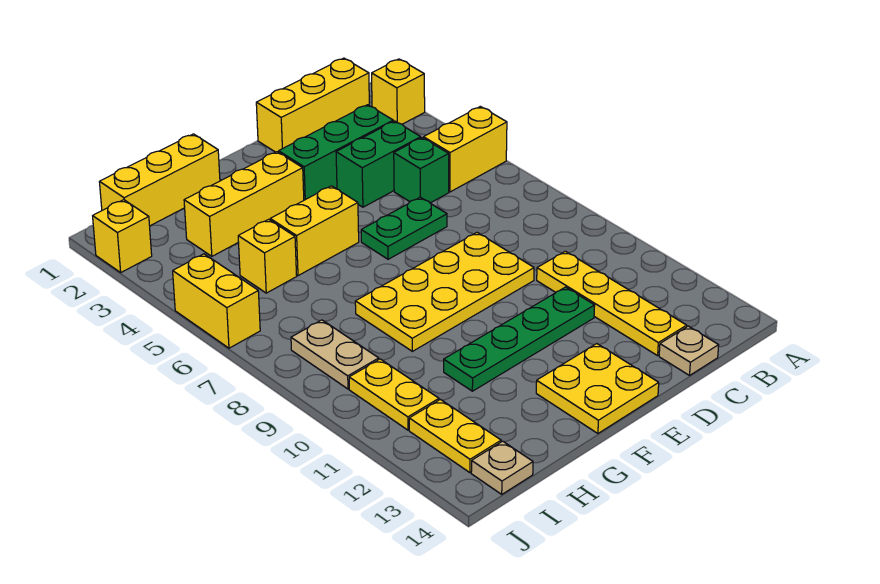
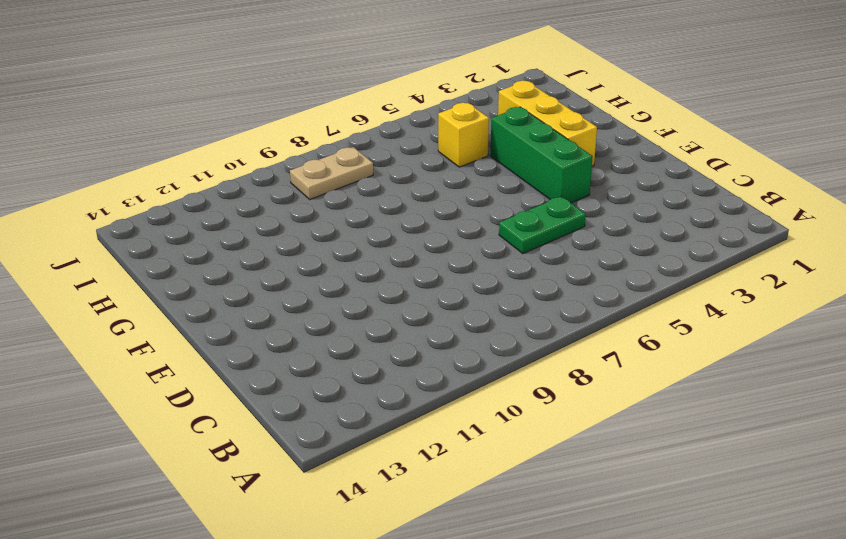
green 1x2 plate [499,196,586,254] -> green 1x2 plate turned to [361,197,447,259]
green 1x3 brick [491,107,593,203] -> green 1x3 brick moved to [279,105,393,200]
none -> yellow 1x1 brick [372,59,425,124]
none -> yellow 1x2 brick [424,106,507,192]
none -> yellow 1x3 brick [256,58,369,152]

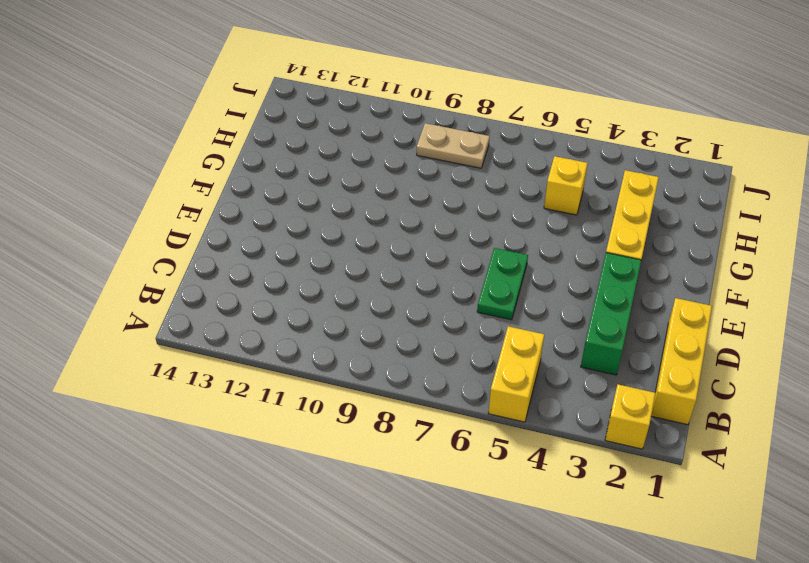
none -> green 1x2 brick [336,121,421,207]
none -> green 1x1 brick [394,138,449,203]
none -> yellow 1x4 plate [537,251,687,356]

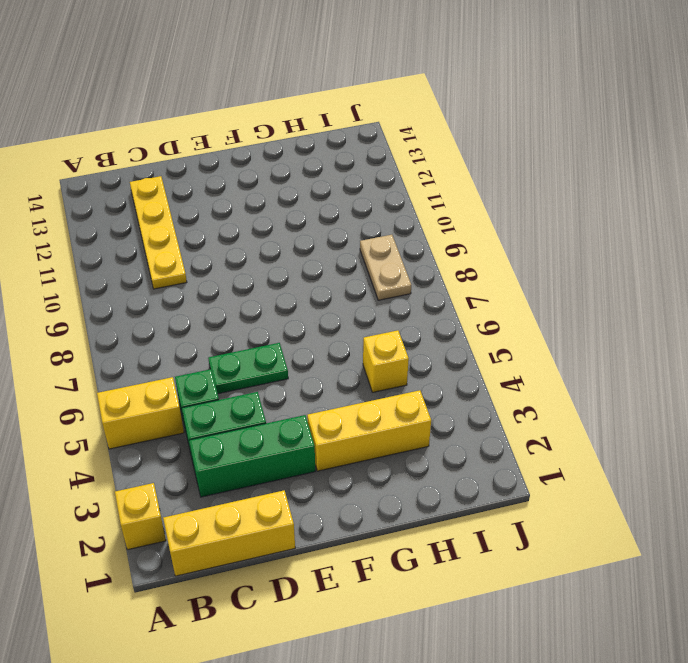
none -> tan 1x1 plate [659,326,719,375]
none -> yellow 2x4 plate [355,233,534,351]
none -> green 1x4 plate [444,287,595,391]

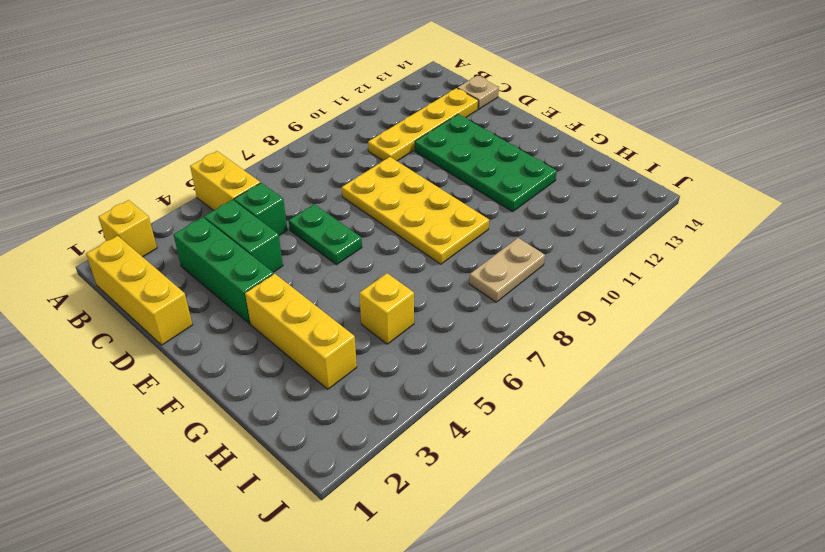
green 2x4 plate [415,114,557,212] -> green 1x4 plate [444,287,595,391]
none -> yellow 2x2 plate [536,344,659,433]
none -> yellow 1x2 brick [270,186,359,276]
none -> yellow 1x3 brick [100,134,220,226]

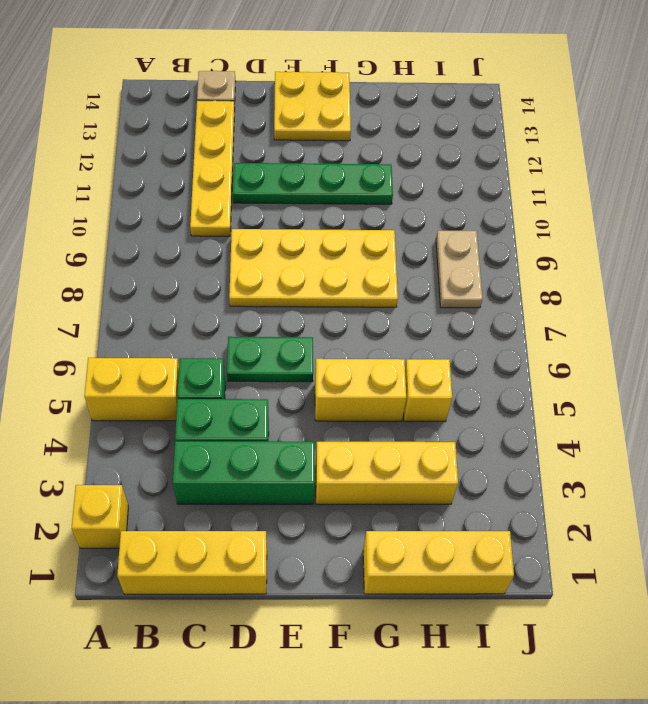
none -> yellow 1x2 plate [349,359,439,430]
none -> yellow 1x2 plate [409,399,501,473]
none -> tan 1x1 plate [471,441,533,494]

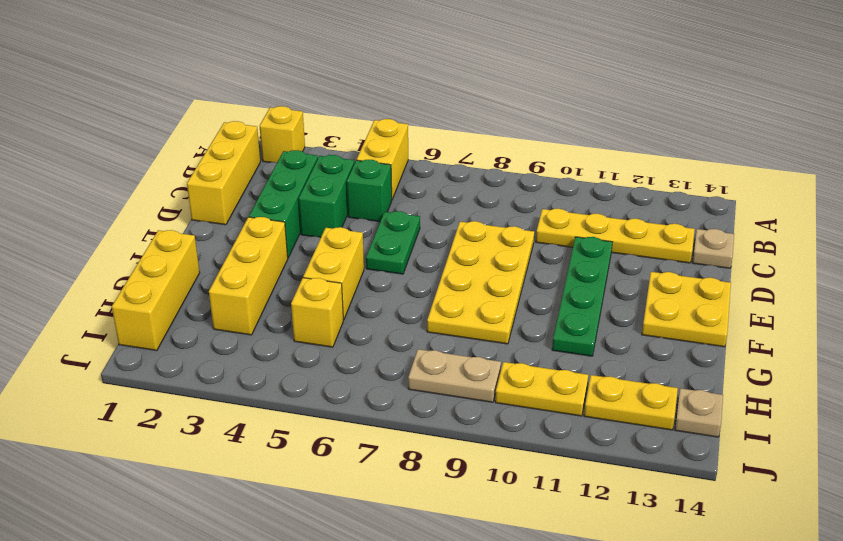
none -> yellow 1x1 brick [93,200,152,272]
none -> yellow 1x2 brick [173,254,260,348]

